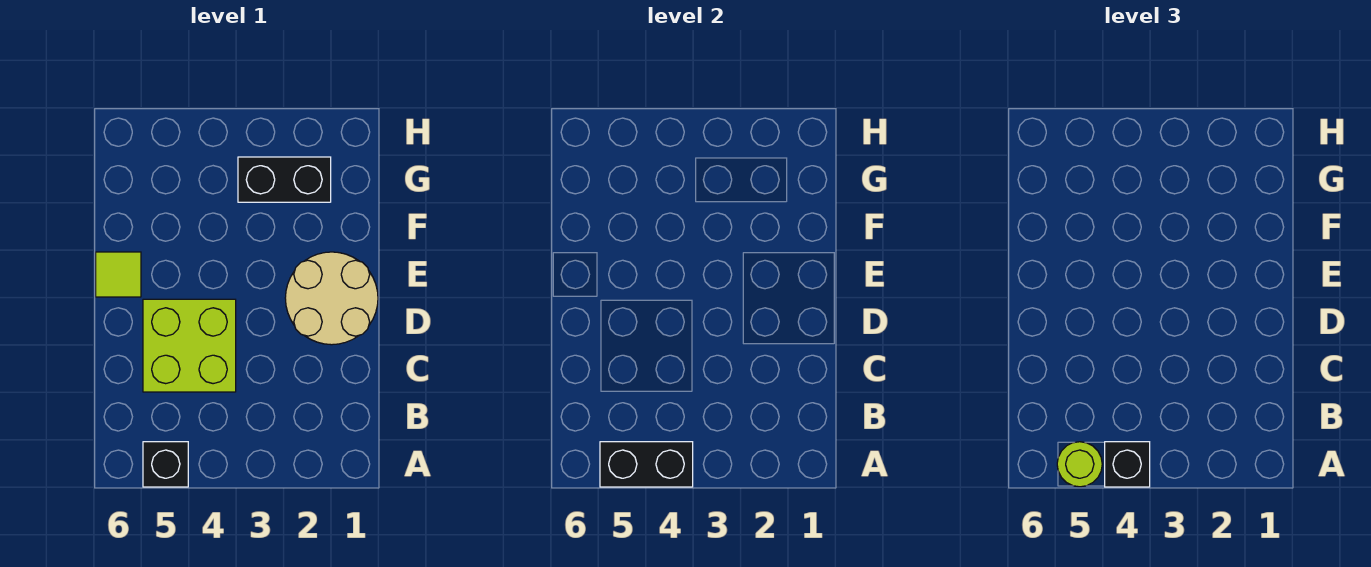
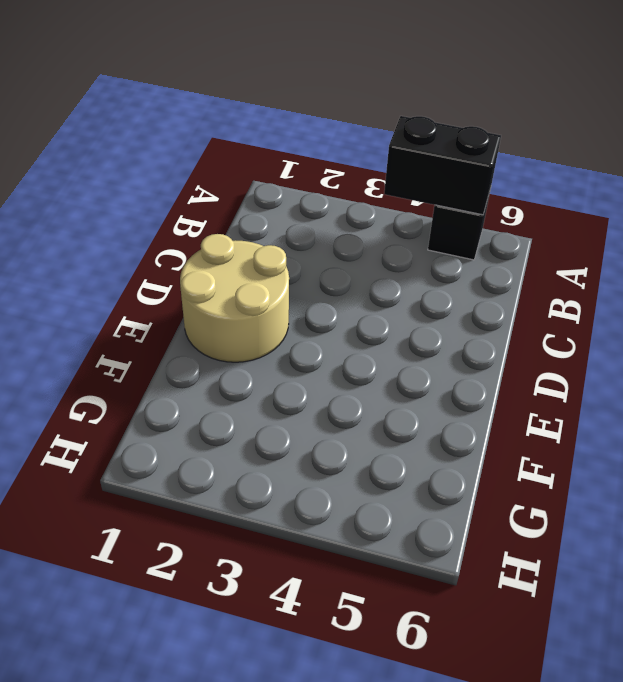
none -> lime 2x2 brick [143,299,236,392]
none -> lime 1x1 tile [96,252,141,297]

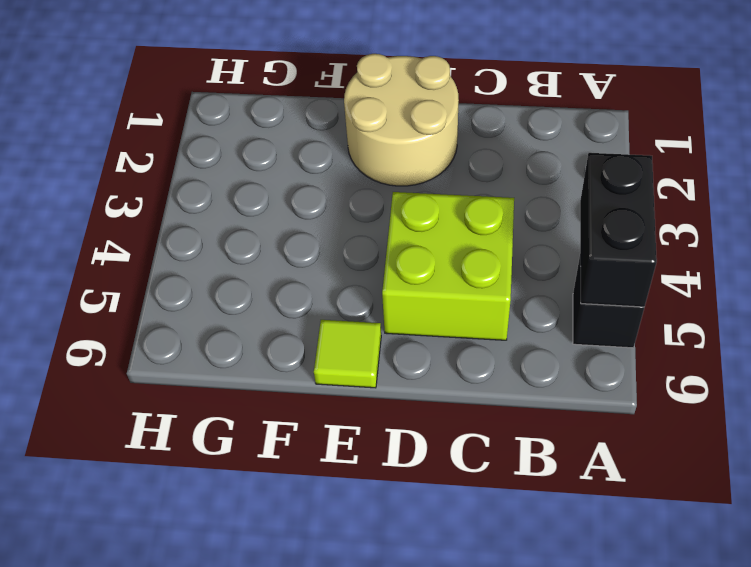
none -> black 1x2 brick [238,157,331,202]
none -> black 1x1 brick [1105,442,1150,487]

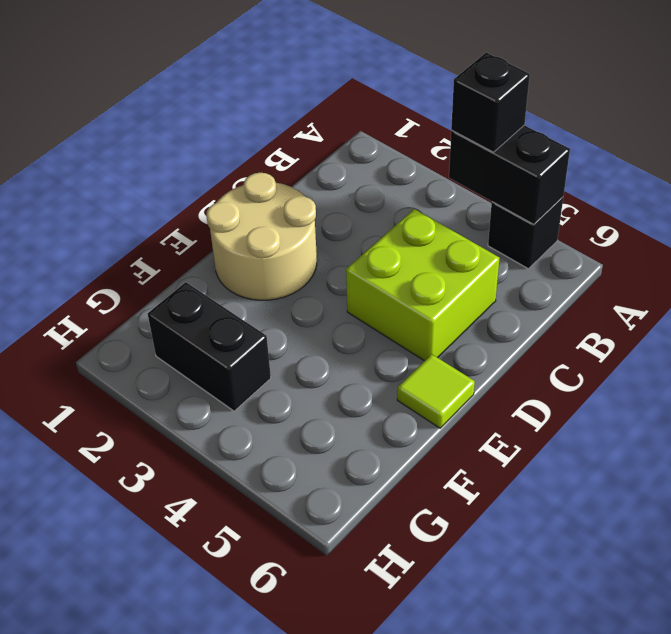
none -> lime 1x1 round brick [1057,442,1102,487]

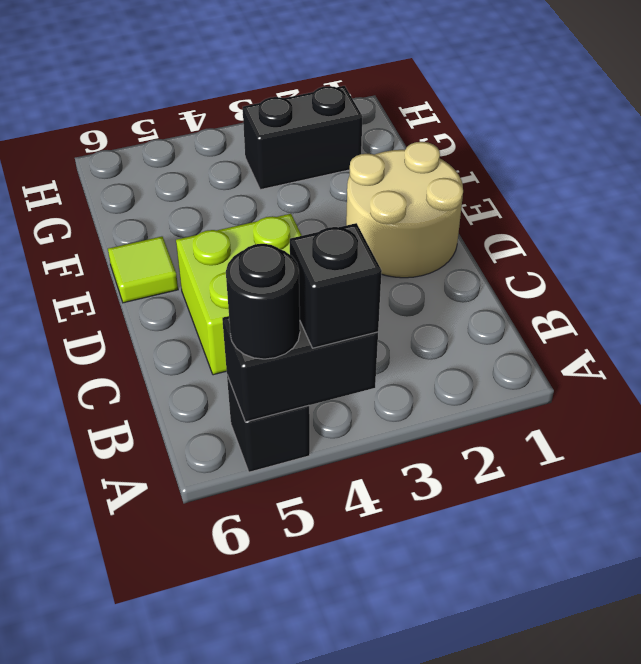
black 1x1 round brick [226,244,300,359] -> lime 1x1 round brick [1057,442,1102,487]

